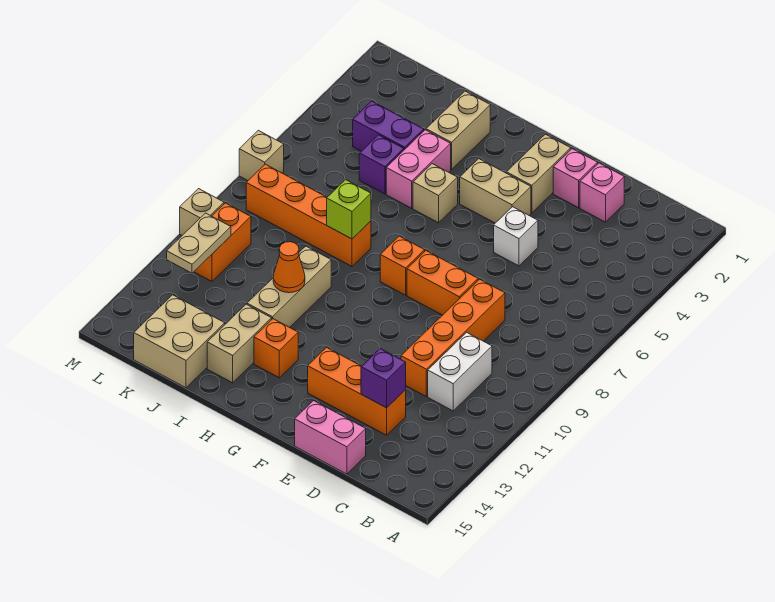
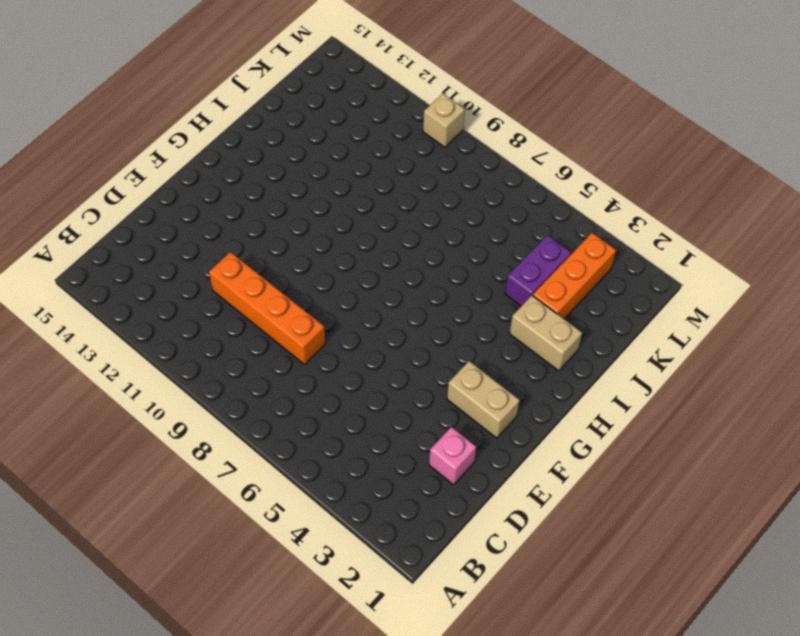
orange 1x3 brick [533,233,616,319] -> orange 1x3 brick moved to [308,347,406,435]
none -> white 1x2 brick [428,332,492,411]
none -> pink 1x2 brick [295,401,366,474]
none -> pink 1x1 brick [553,149,598,208]

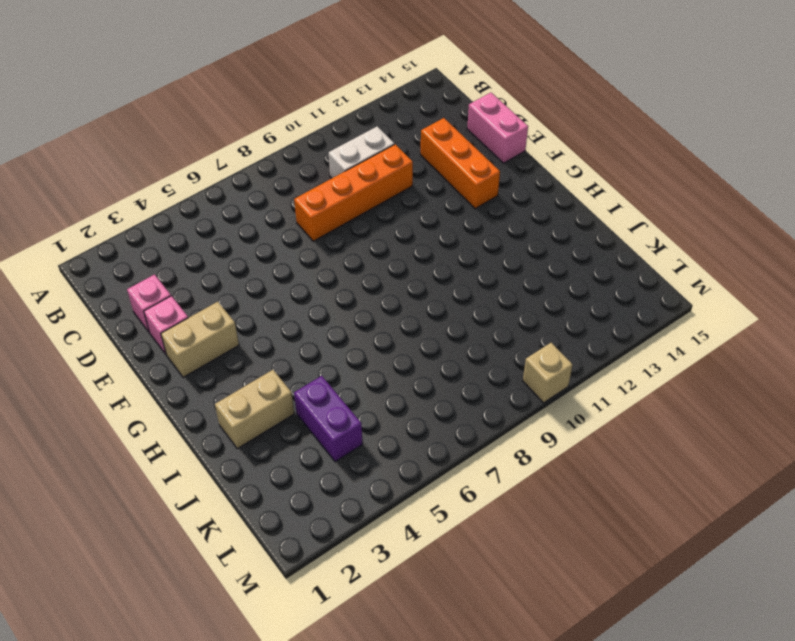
none -> white 1x1 brick [494,207,538,266]
none -> orange 1x2 brick [407,251,478,315]
none -> tan 1x2 brick [460,159,531,223]

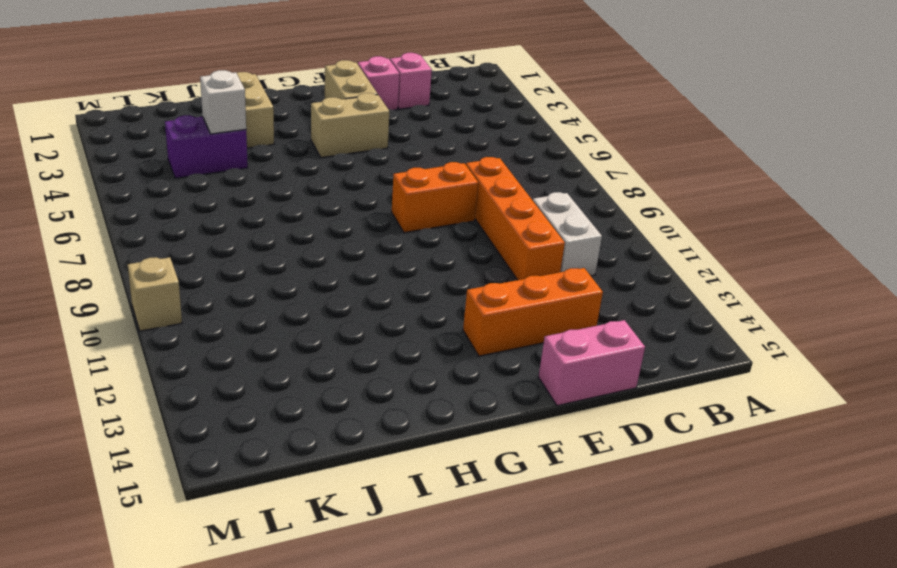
white 1x1 brick [200,70,246,134] -> white 1x1 brick moved to [494,207,538,266]
none -> orange 1x1 brick [380,236,425,295]
none -> tan 1x1 brick [413,164,458,223]
none -> orange 1x1 brick [254,319,298,378]

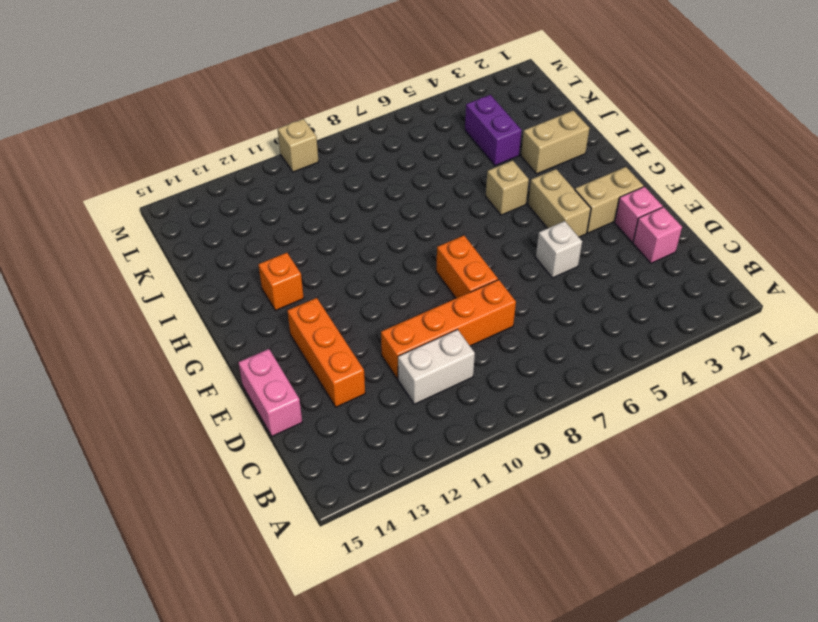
none -> orange 1x1 brick [380,236,425,295]
none -> pink 1x2 brick [386,130,451,208]
none -> orange 1x4 brick [246,164,371,266]

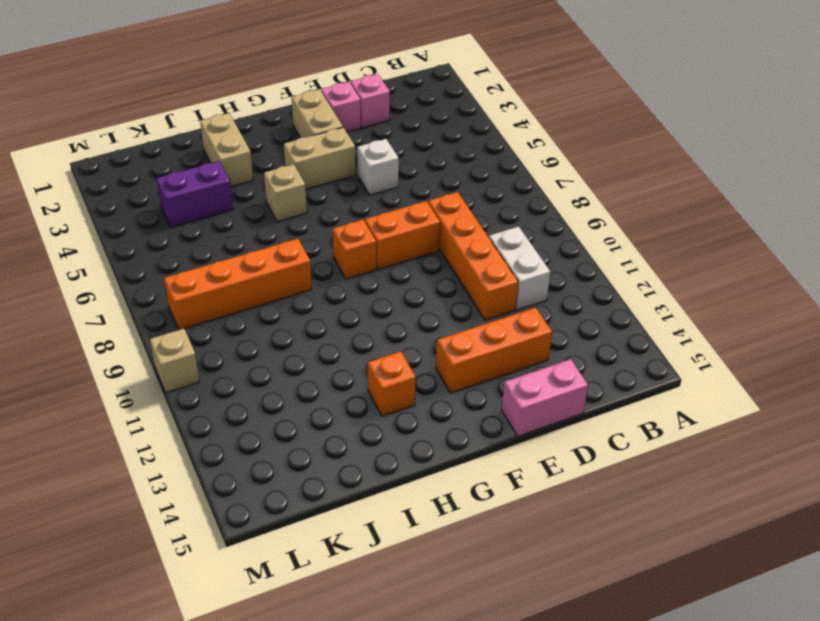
none -> pink 1x2 brick [386,130,451,208]
none -> tan 1x3 brick [247,246,331,327]
none -> tan 1x2 brick [207,304,272,383]

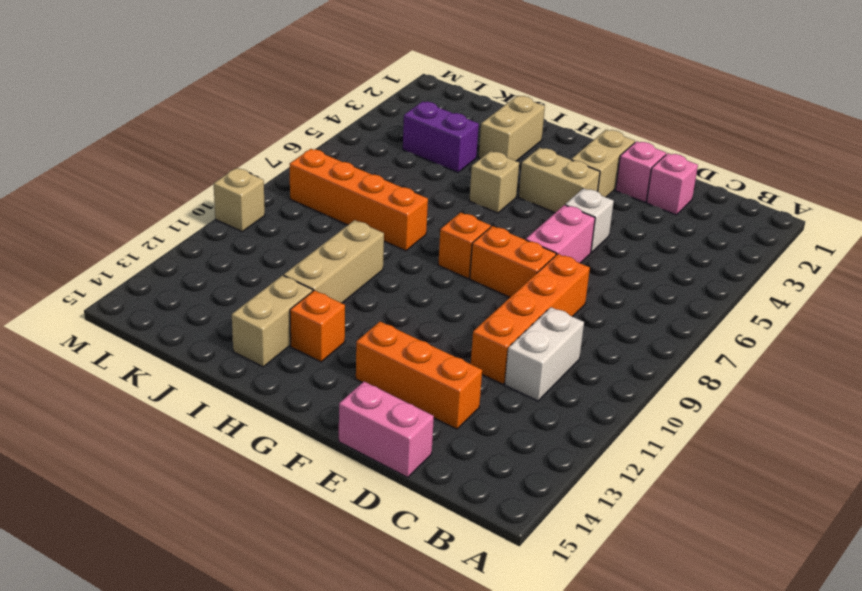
pink 1x2 brick [526,205,595,263] -> pink 1x2 brick moved to [386,130,451,208]
none -> purple 1x1 brick [359,135,404,194]
none -> tan 2x2 brick [134,295,225,388]
none -> orange 1x2 brick [194,203,251,281]

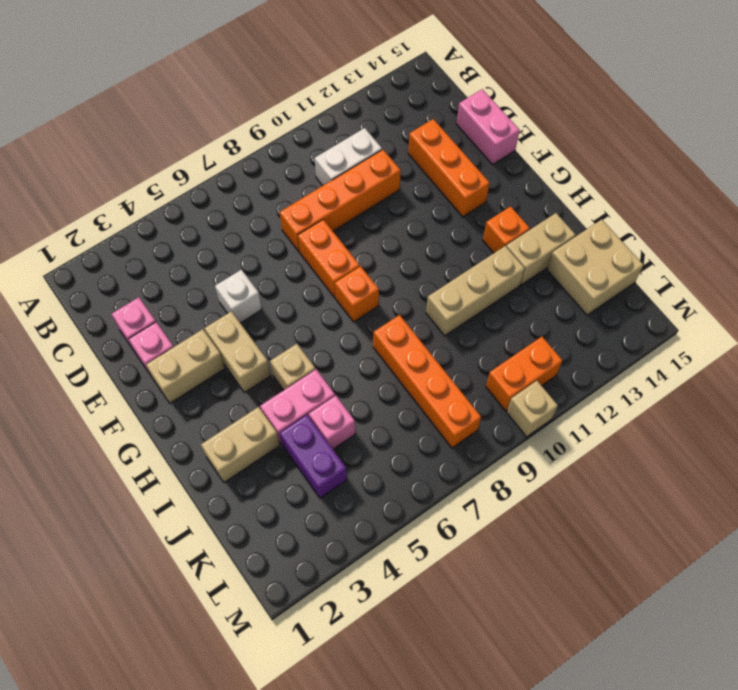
pink 1x1 brick [309,396,355,449] -> purple 1x1 brick [359,135,404,194]
none -> tan 1x1 brick [239,130,284,181]
none -> purple 1x1 brick [361,349,406,408]
none -> lime 1x1 brick [327,180,371,239]

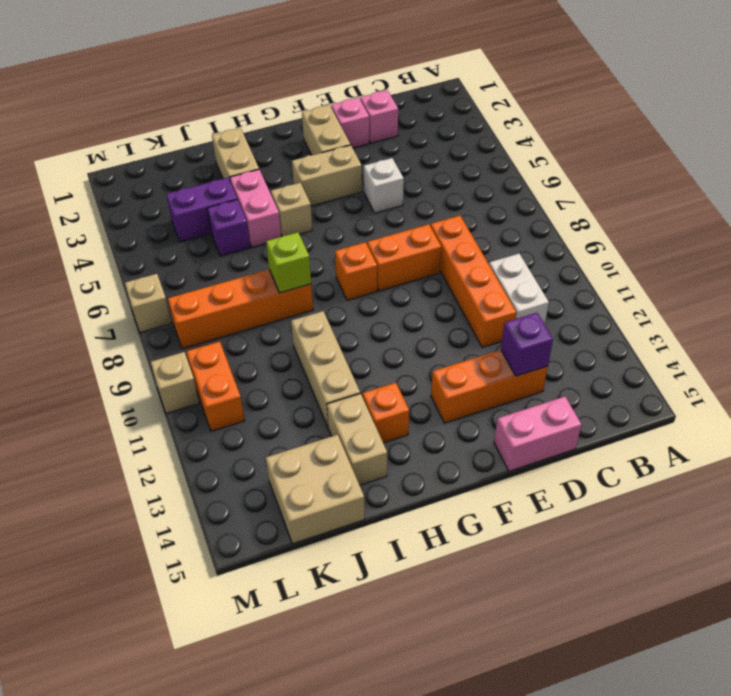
none -> orange 1x1 cone [273,242,305,293]
none -> tan 1x2 plate [167,213,231,273]

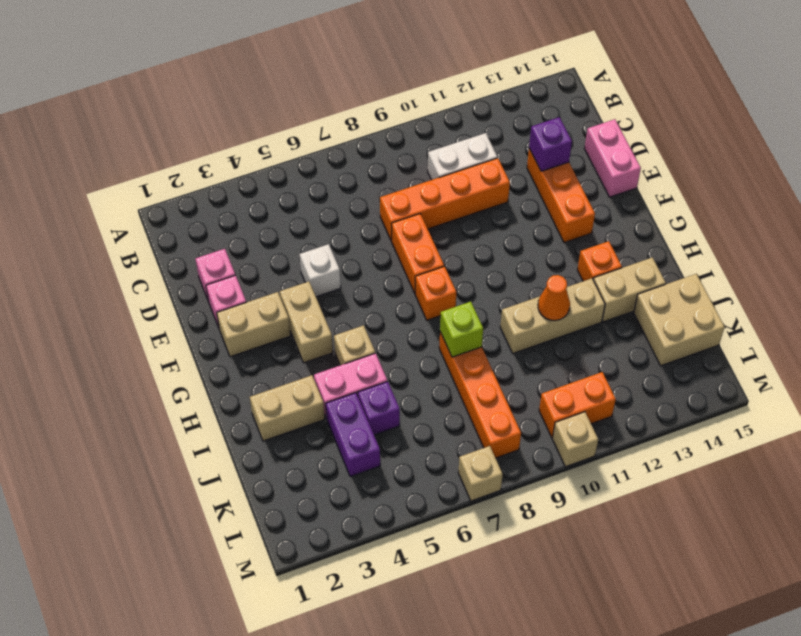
none -> tan 1x2 plate [167,213,231,273]

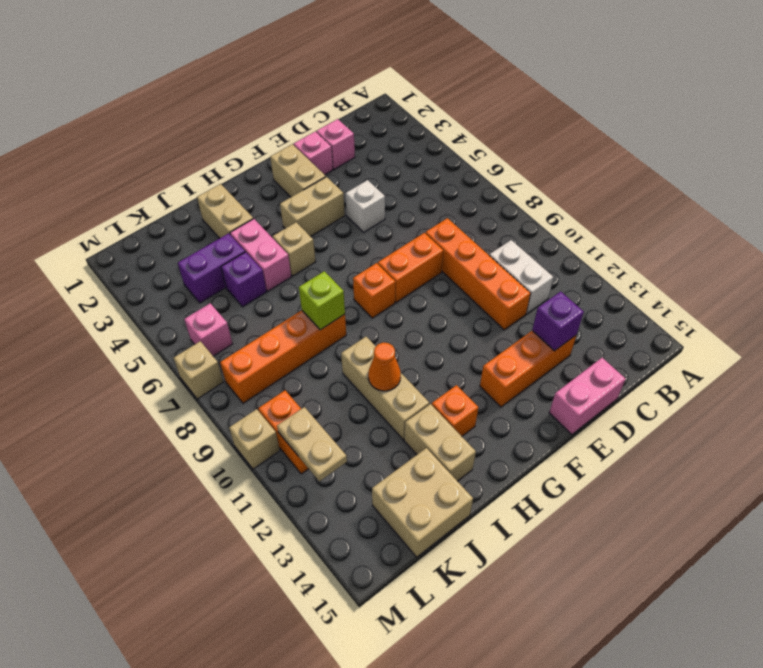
pink 1x1 brick [184,303,233,356] -> none

